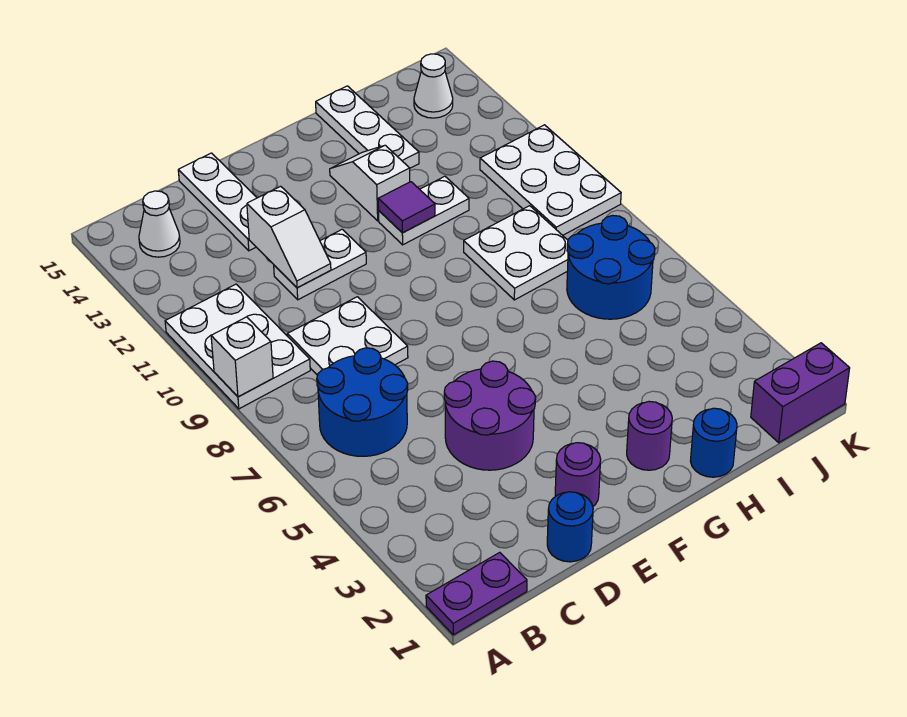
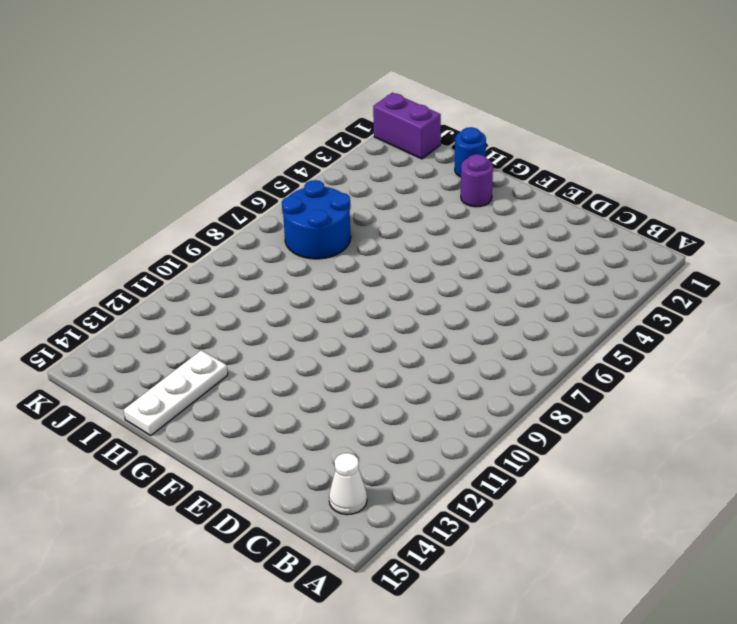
none -> purple 1x2 plate [426,552,527,635]
none -> white 2x3 plate [165,284,310,409]
none -> blue 2x2 round brick [317,348,408,456]

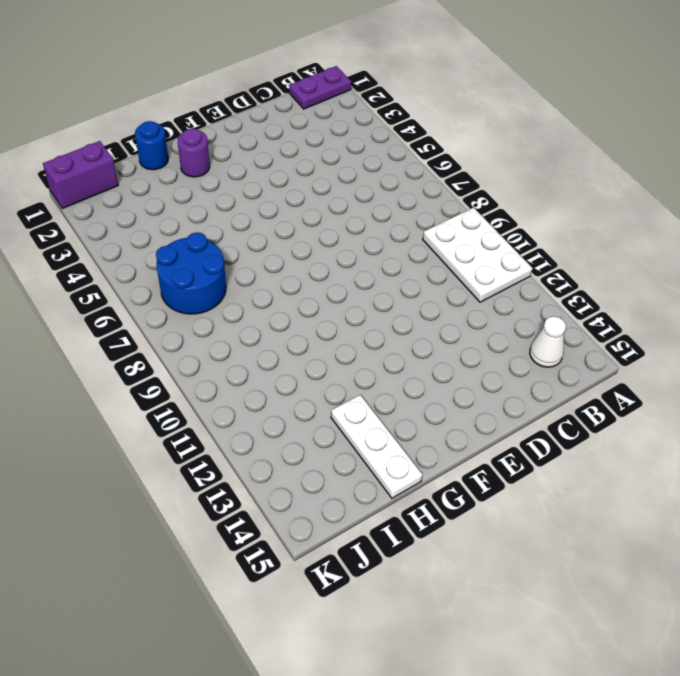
none -> blue 2x2 round brick [317,348,408,456]
none -> white 2x2 plate [287,297,408,375]
none -> blue 1x1 round brick [547,492,593,562]

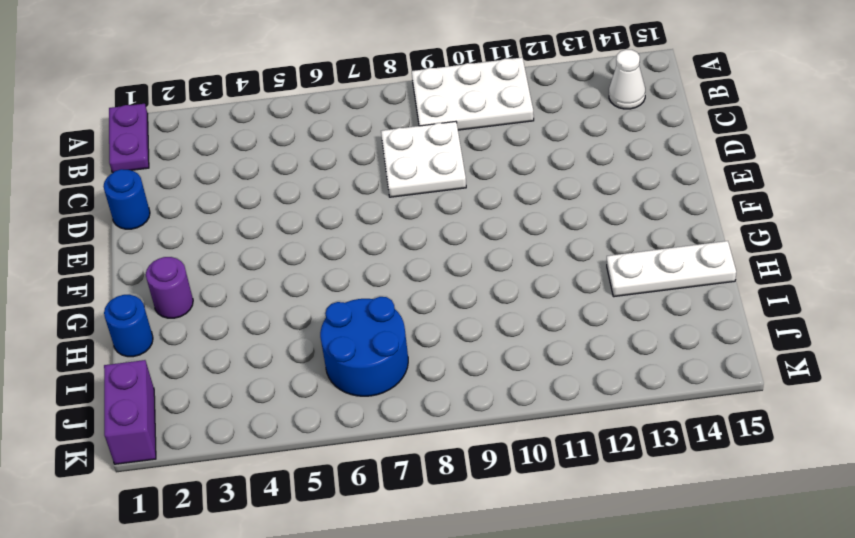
none -> blue 2x2 round brick [317,348,408,456]
none -> purple 2x2 round brick [444,361,536,470]
none -> white 1x2 plate [274,229,366,300]

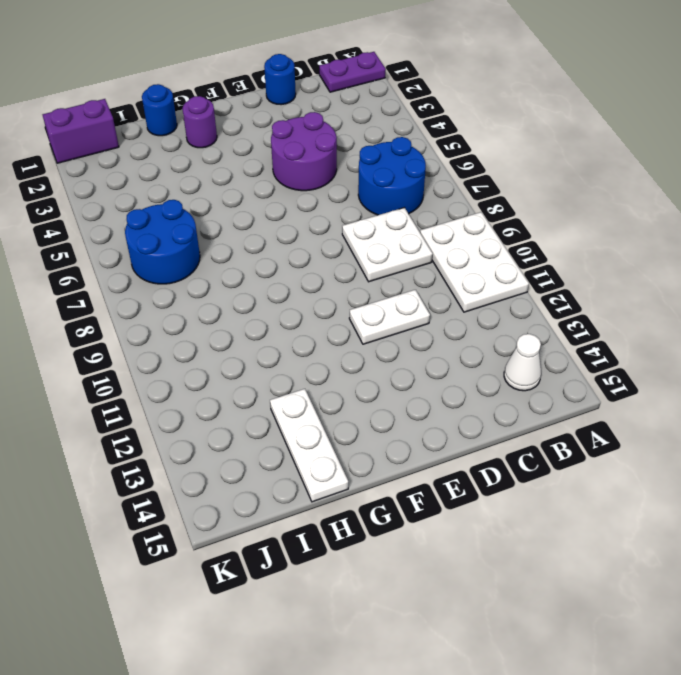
none -> white 1x3 plate [178,153,257,251]
none -> purple 1x1 round brick [555,443,601,506]
none -> white 1x2 plate [379,176,469,245]

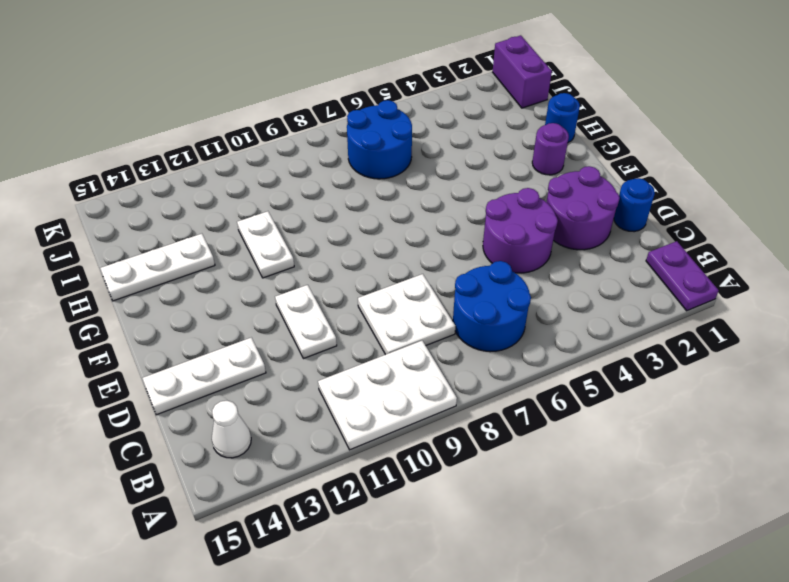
purple 2x2 round brick [547,166,620,250] -> purple 1x1 round brick [555,443,601,506]
none -> white 1x2 slope [330,145,410,221]
none -> white 2x2 plate [464,206,568,300]
none -> white 2x3 plate [480,125,621,235]

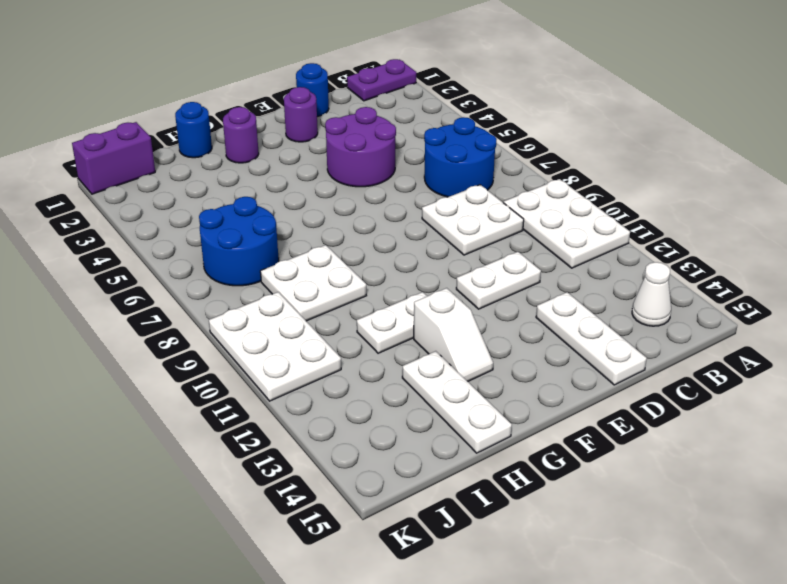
none -> white 1x1 cone [414,54,453,118]
none -> white 1x1 brick [211,317,273,397]
none -> white 1x2 slope [247,186,331,288]

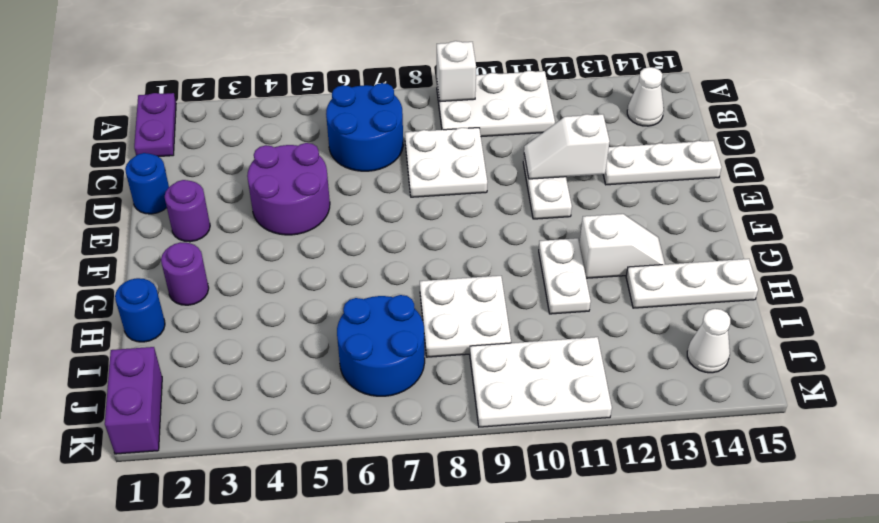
none -> purple 1x1 tile [378,182,435,233]

